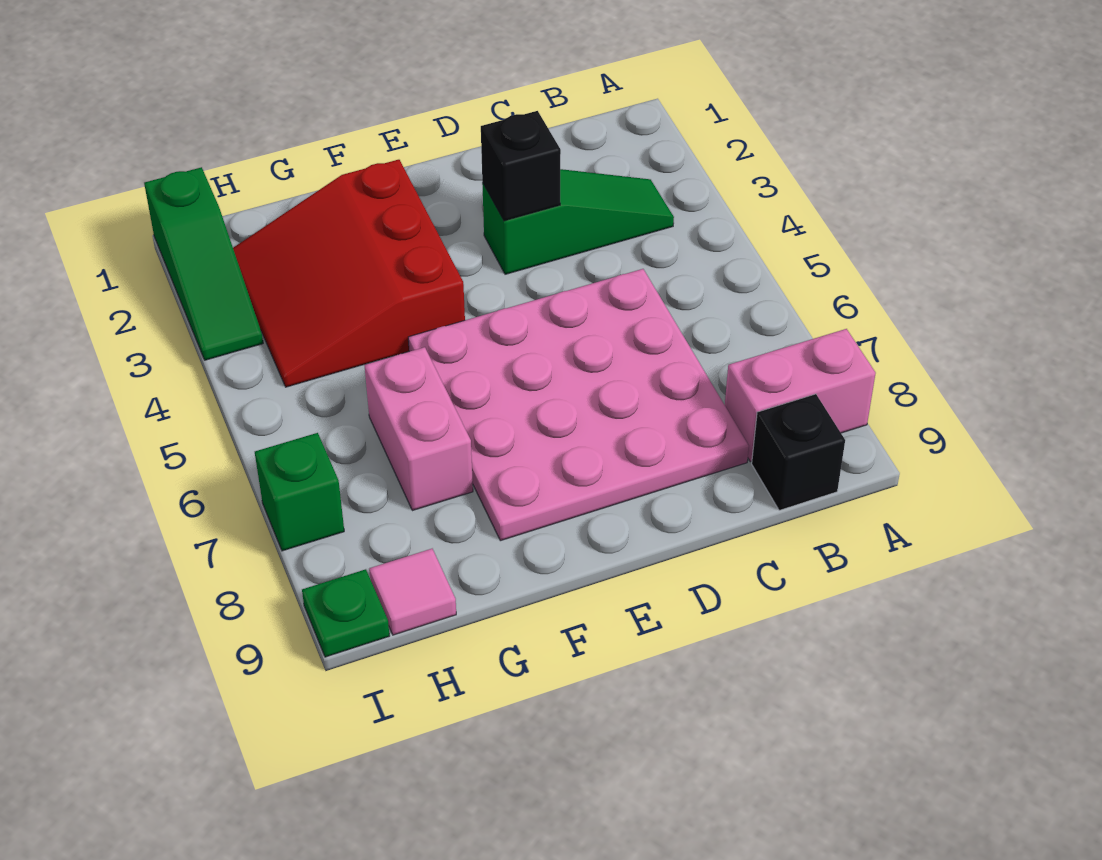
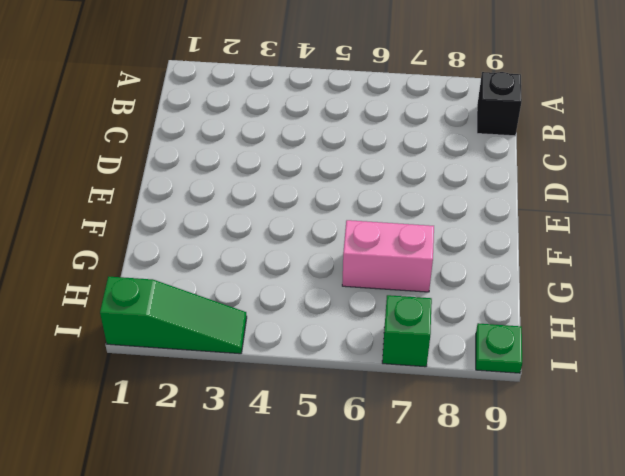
none -> pink 1x2 brick [725,329,876,462]
none -> green 1x3 slope [482,169,674,274]

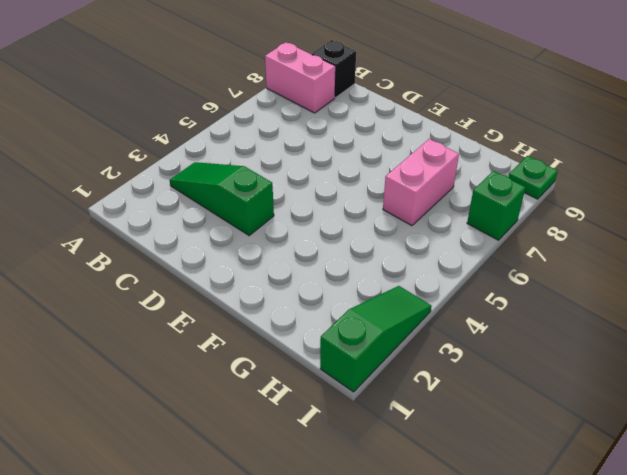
none -> pink 4x4 plate [408,269,749,541]
none -> red 3x3 slope [233,160,465,387]

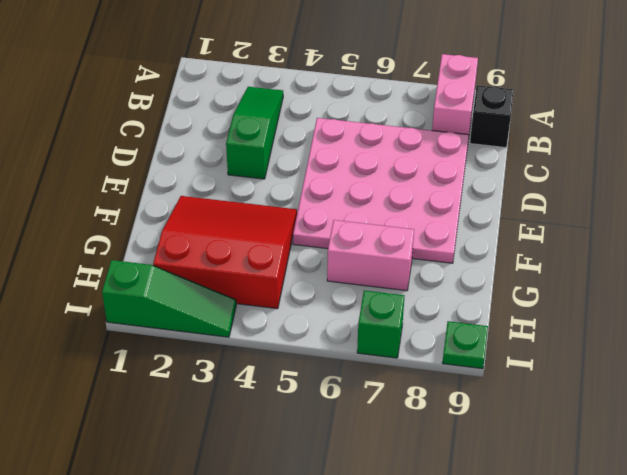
red 3x3 slope [153,196,297,309] -> red 3x3 slope turned to [233,160,465,387]
none -> pink 1x1 tile [369,549,456,635]
none -> black 1x1 brick [481,111,561,221]

